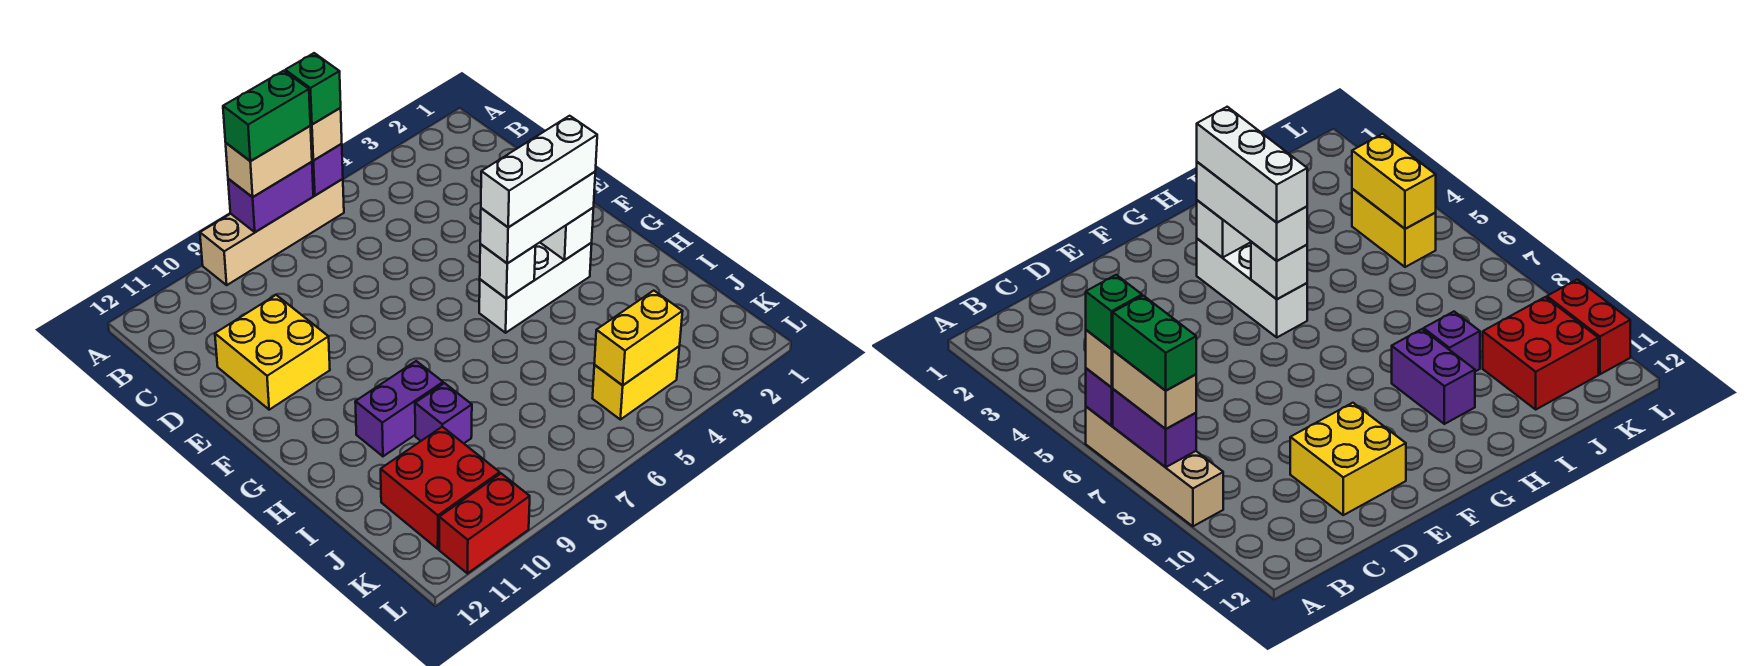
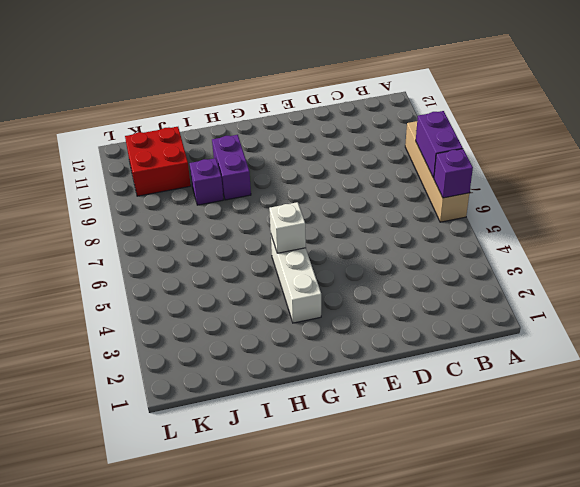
none -> yellow 2x2 brick [215,295,330,410]
none -> yellow 1x2 brick [592,347,679,420]
none -> red 1x2 brick [439,474,530,573]

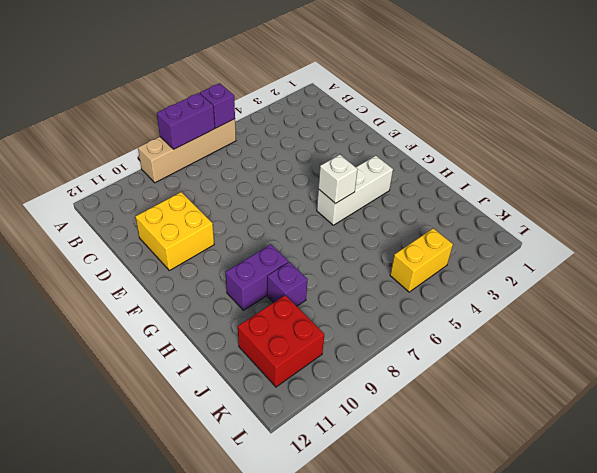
none -> red 1x2 brick [439,474,530,573]
none -> white 1x1 brick [540,208,593,260]
none -> yellow 1x2 brick [594,291,683,385]

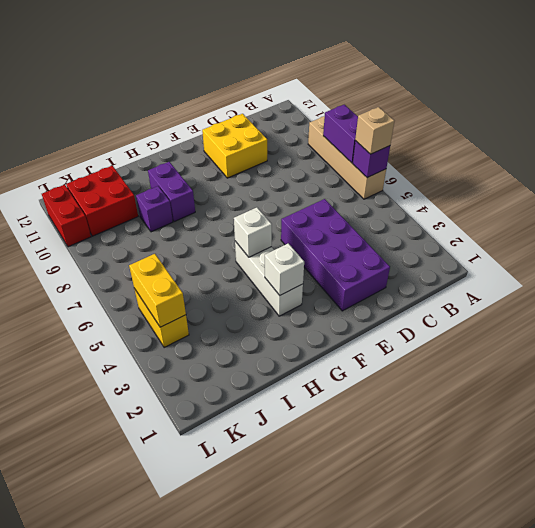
purple 2x4 brick [281,199,390,311] -> none
none -> tan 1x2 brick [226,126,312,197]
none -> white 1x3 brick [480,172,595,263]
none -> green 1x1 brick [285,53,341,124]

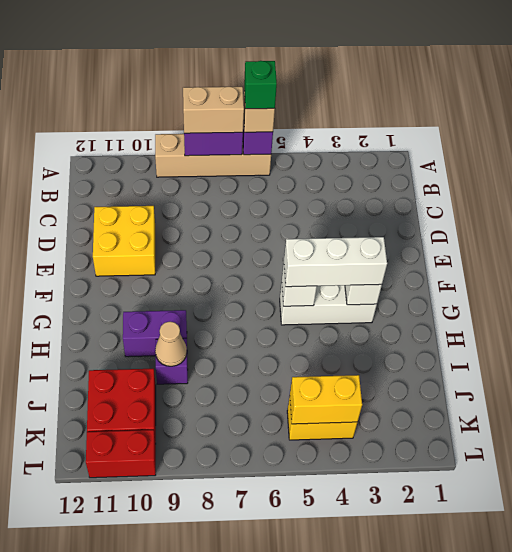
tan 1x1 cone [155,322,187,366] -> none
none -> green 1x2 brick [223,71,310,161]
none -> white 1x3 brick [481,116,597,227]

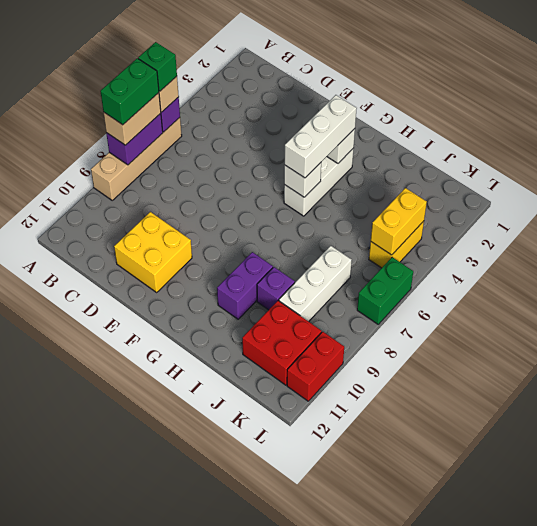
white 1x3 brick [279,246,352,322] -> white 1x3 brick moved to [481,116,597,227]
green 1x2 brick [357,257,413,324] -> none

